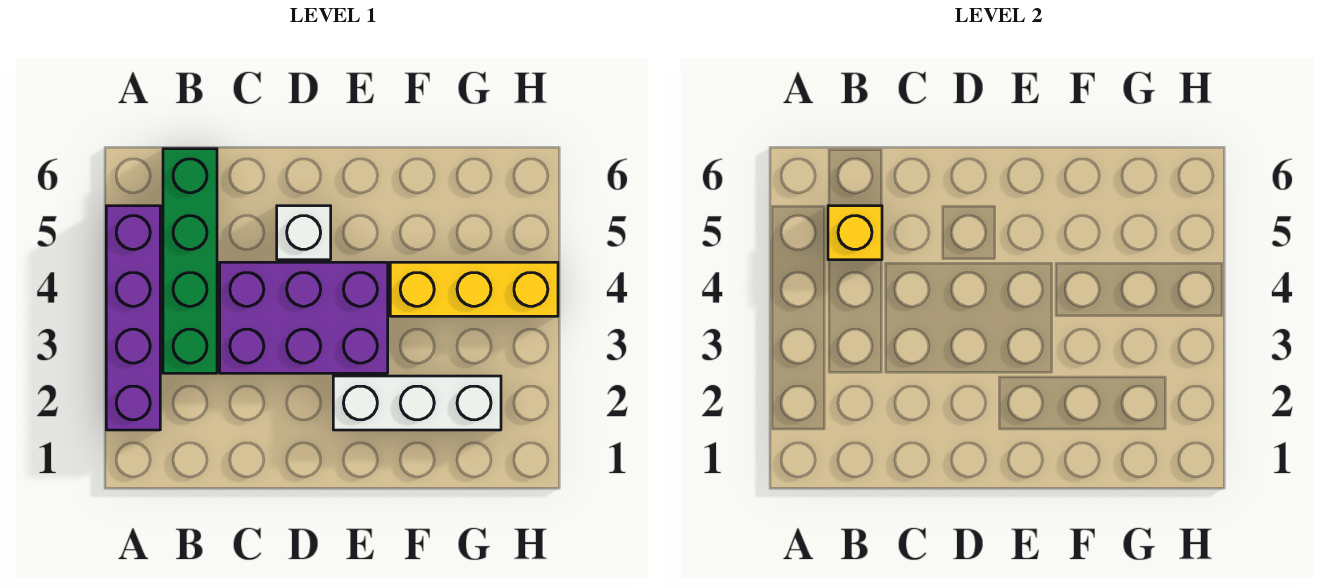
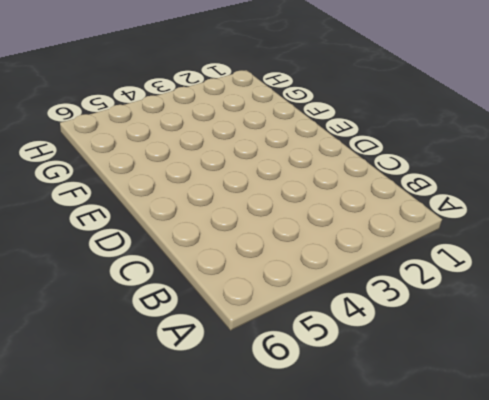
none -> purple 1x4 brick [106,206,160,430]
none -> green 1x4 brick [163,149,217,373]

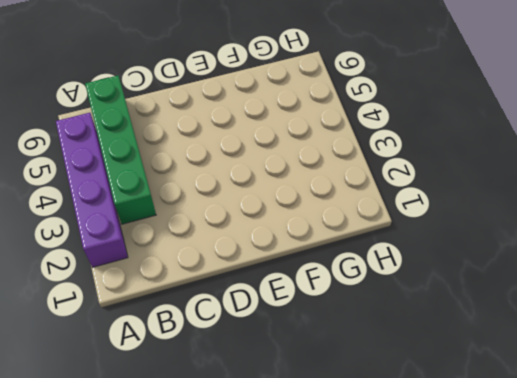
none -> purple 2x3 brick [220,262,388,373]
none -> white 1x1 brick [277,206,331,260]

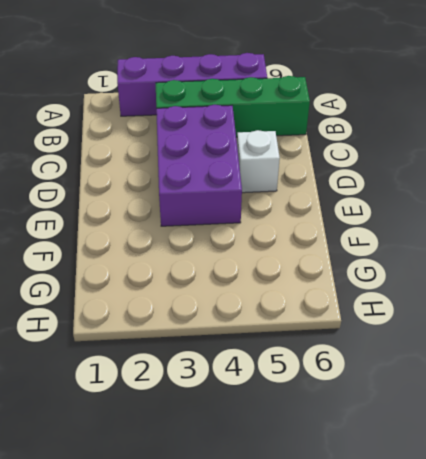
none -> white 1x3 brick [333,376,501,430]
none -> yellow 1x3 brick [390,262,558,316]

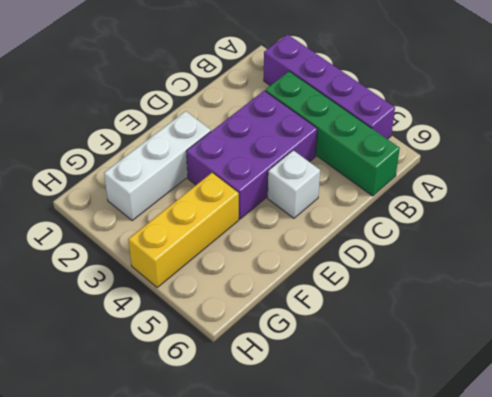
none -> yellow 1x1 brick [828,206,882,260]

